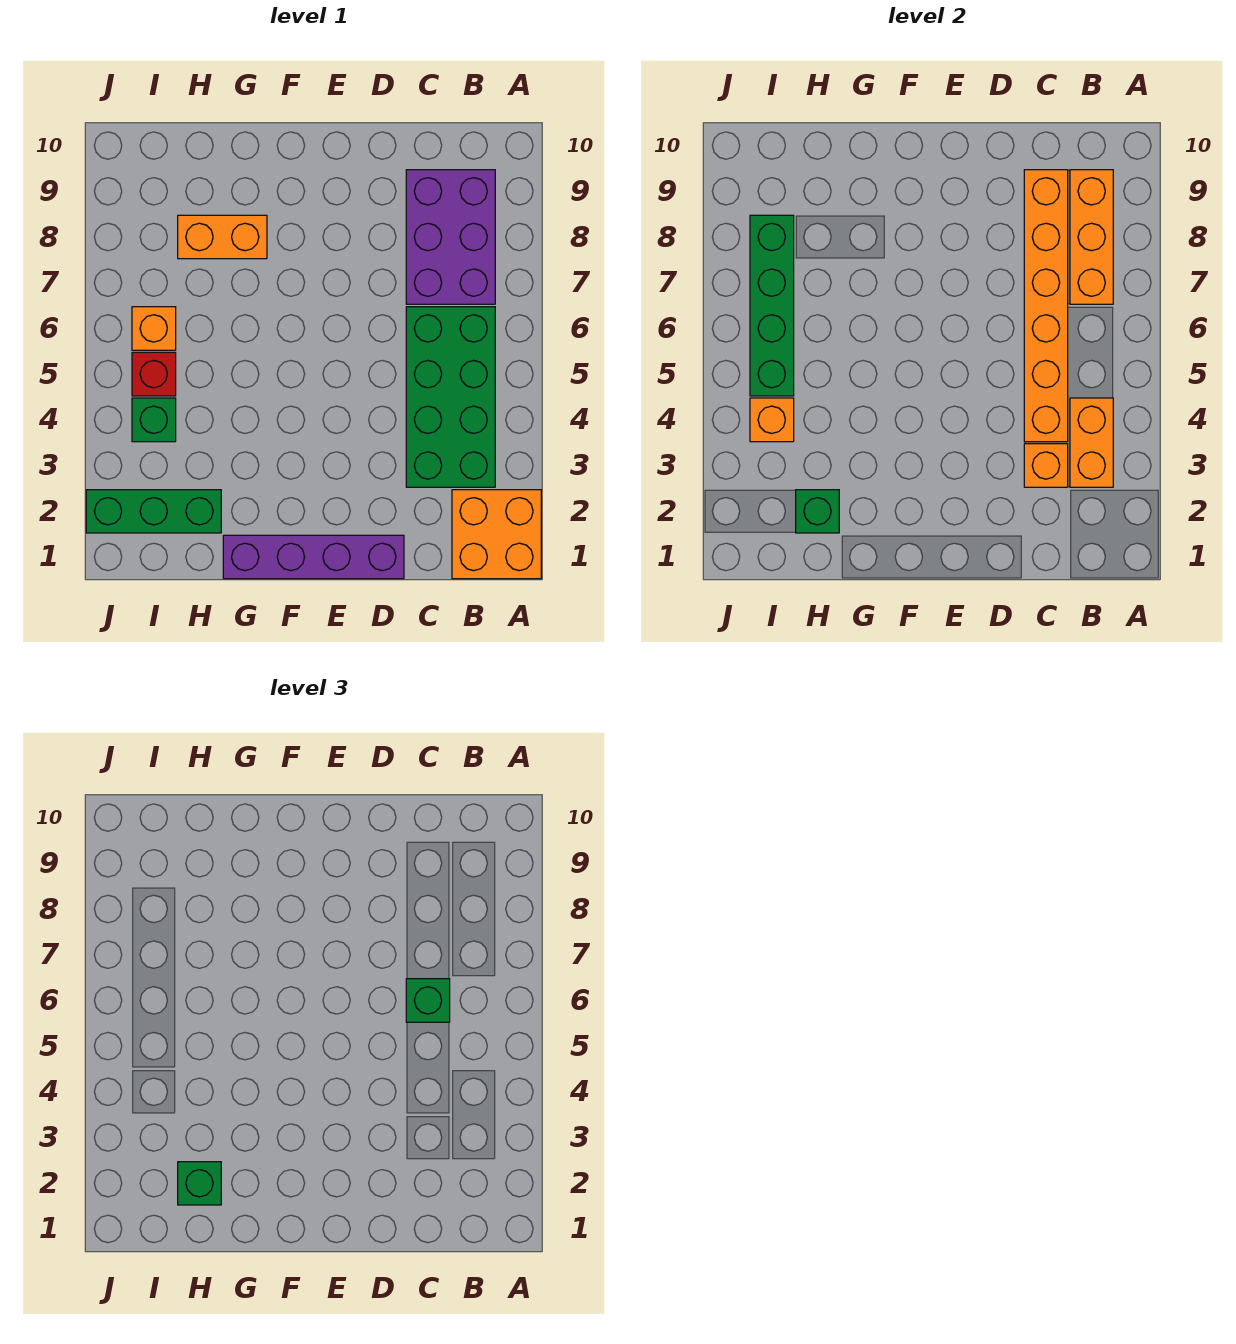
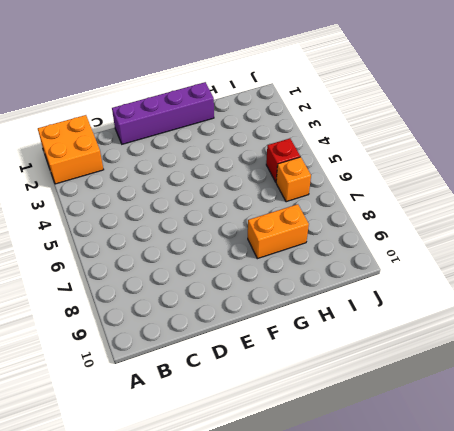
none -> green 2x4 brick [406,307,495,487]
none -> purple 2x3 brick [406,170,495,304]
none -> green 1x3 brick [86,490,221,533]

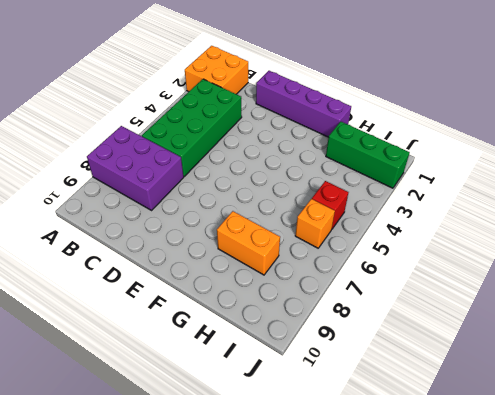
purple 2x3 brick [87,126,184,210] -> purple 2x3 brick turned to [406,170,495,304]
none -> green 1x1 brick [132,398,176,442]
none -> orange 1x2 brick [1070,398,1113,487]
none -> orange 1x3 brick [1070,170,1113,304]

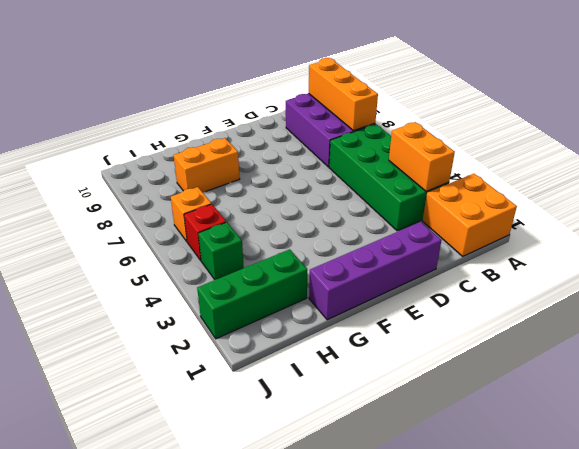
none -> orange 1x1 brick [1024,444,1068,487]
none -> orange 1x6 brick [1024,170,1068,442]
none -> green 1x1 brick [796,490,839,533]

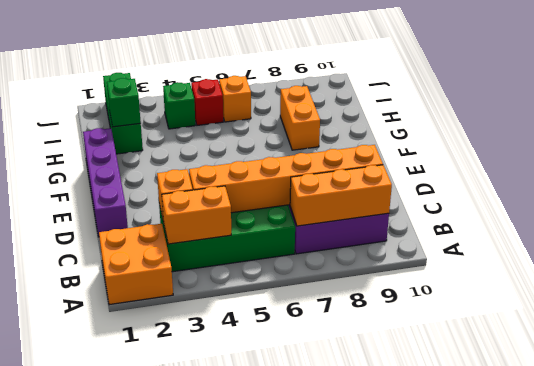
none -> orange 1x1 brick [750,398,794,442]
none -> green 1x4 brick [750,215,794,396]
none -> green 1x1 brick [406,979,450,1022]

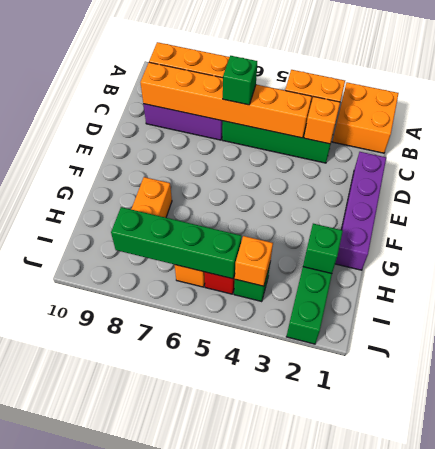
none -> green 1x1 brick [178,1162,221,1205]

